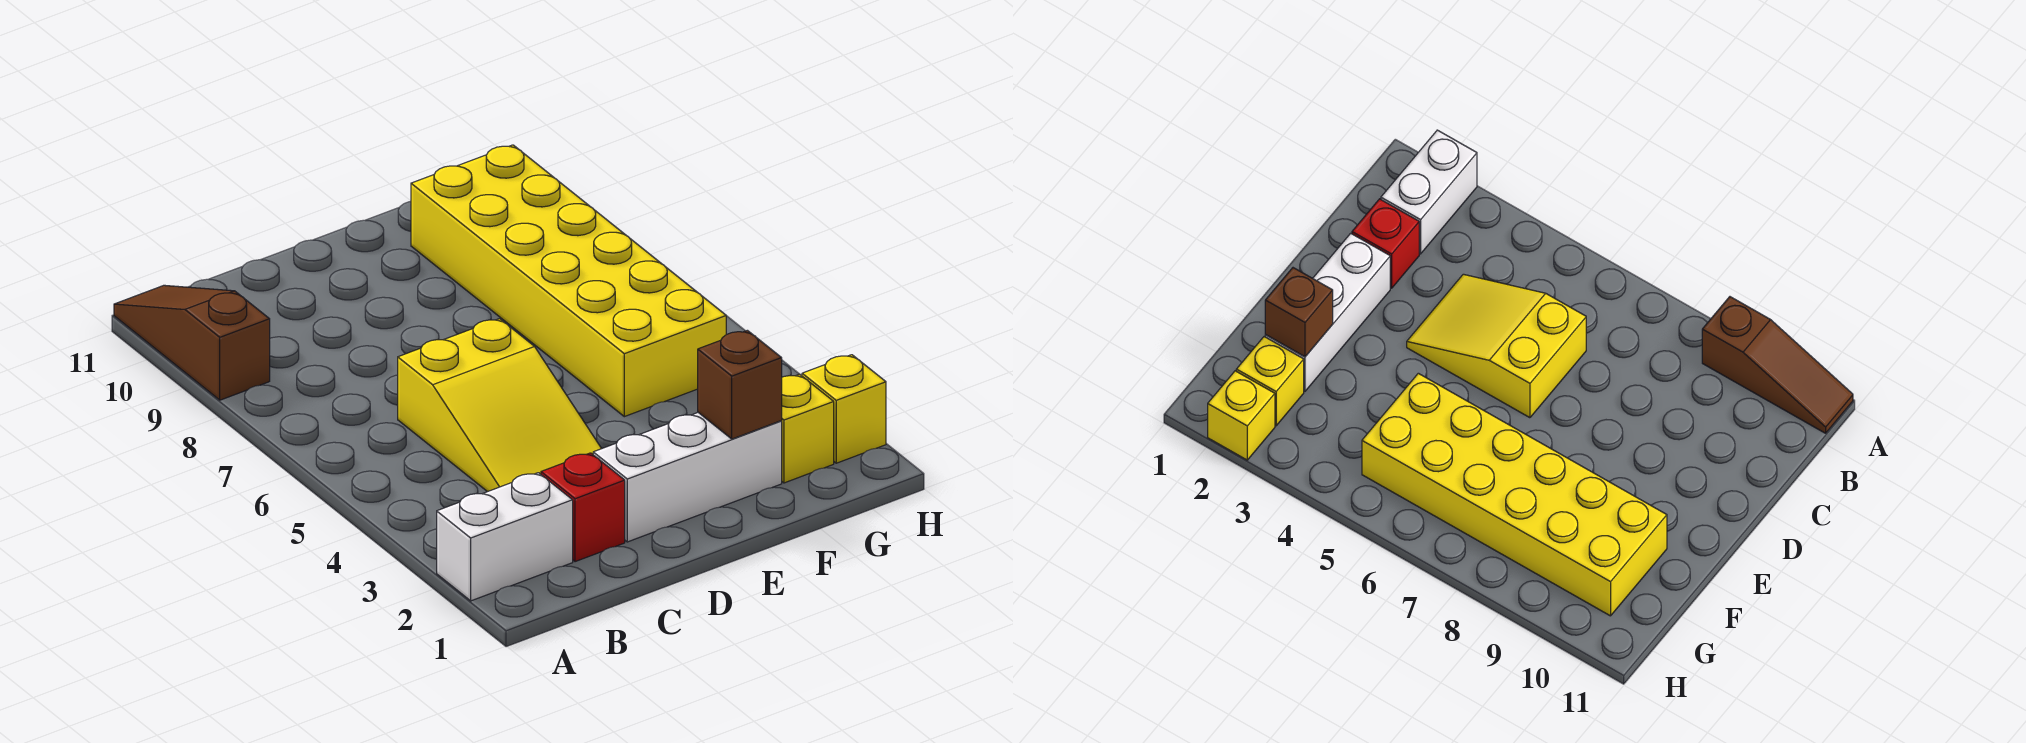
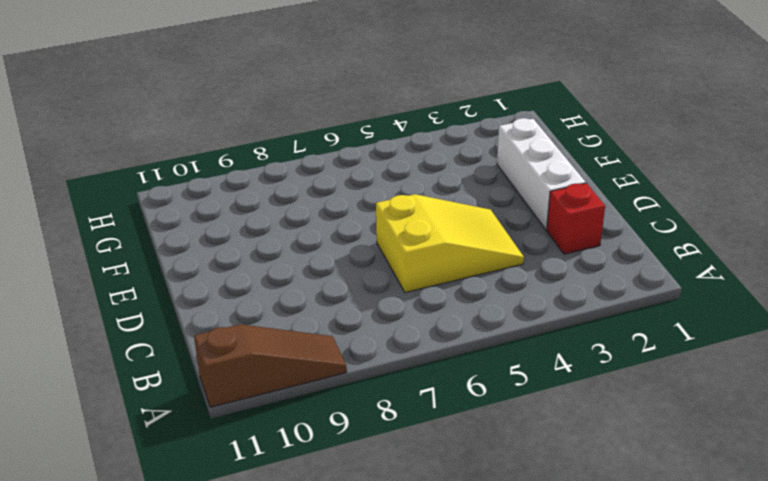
brown 1x3 slope [194,324,347,407] -> brown 1x3 slope turned to [114,285,270,400]
none -> white 1x2 brick [437,473,573,601]
none -> yellow 2x6 brick [411,145,726,417]

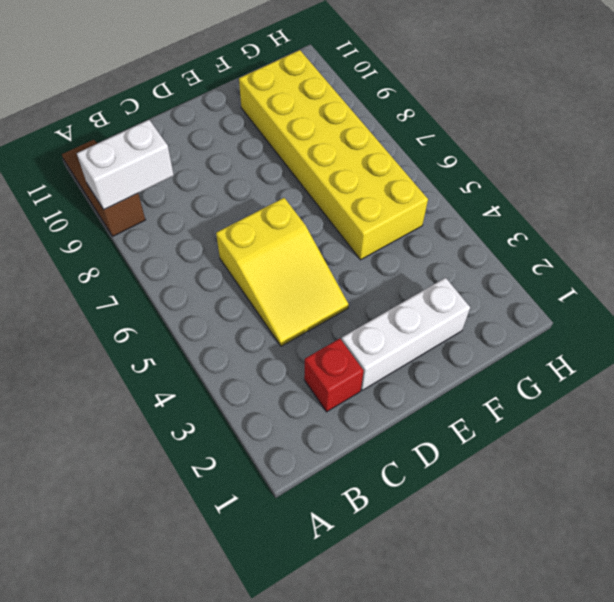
white 1x2 brick [77,120,174,210] -> white 1x2 brick moved to [437,473,573,601]
none -> yellow 1x1 brick [781,374,834,483]
none -> yellow 1x1 brick [802,355,886,463]

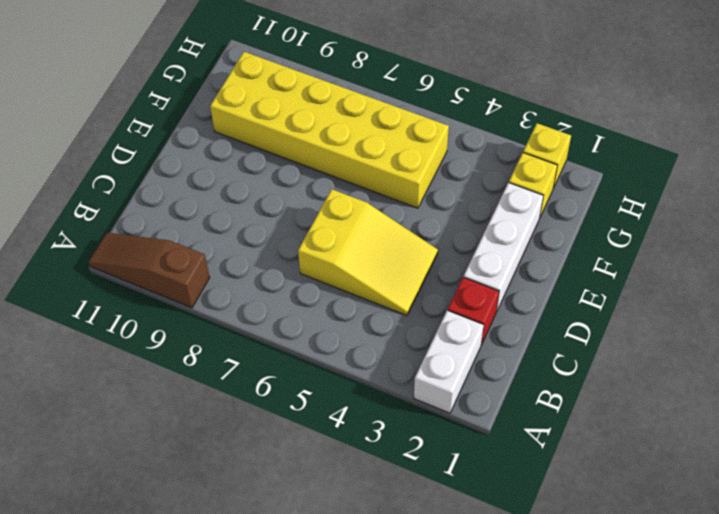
none -> brown 1x1 brick [698,330,782,439]

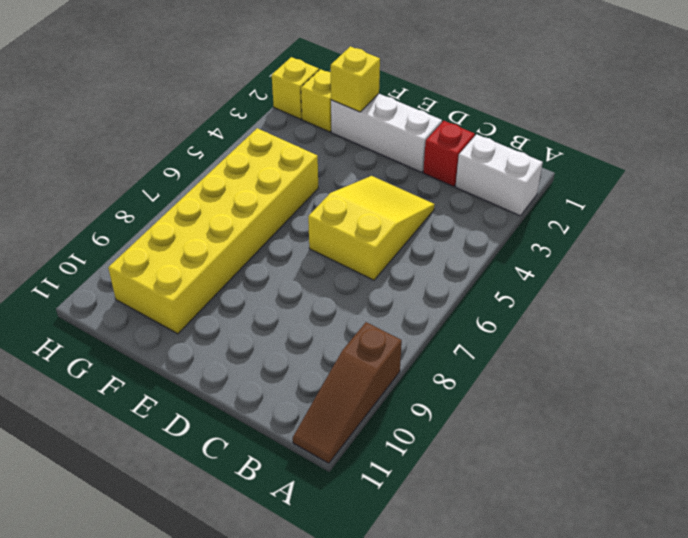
yellow 1x1 brick [331,46,380,112] -> brown 1x1 brick [698,330,782,439]

